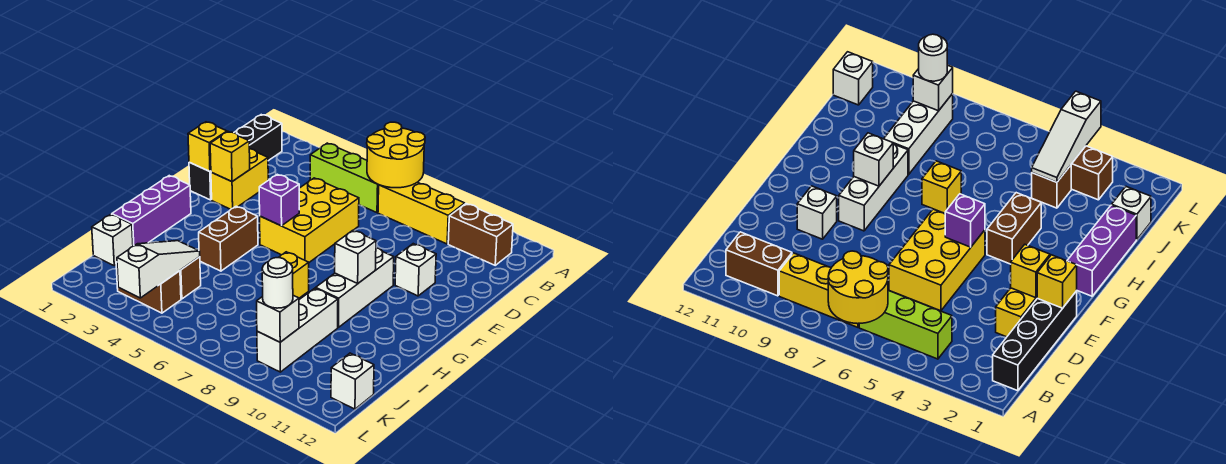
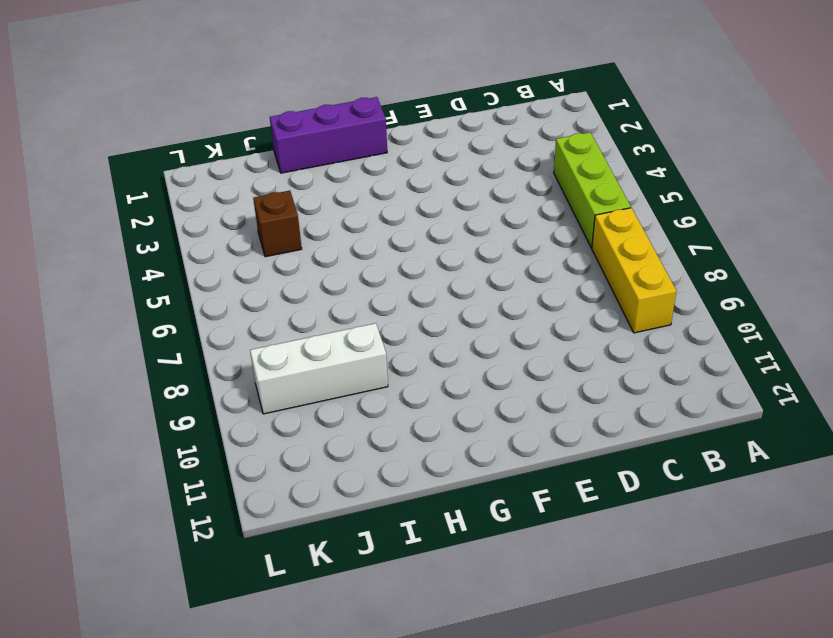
none -> black 1x4 brick [189,115,282,200]
none -> brown 1x2 brick [448,204,513,265]
none -> yellow 1x2 brick [211,149,268,209]

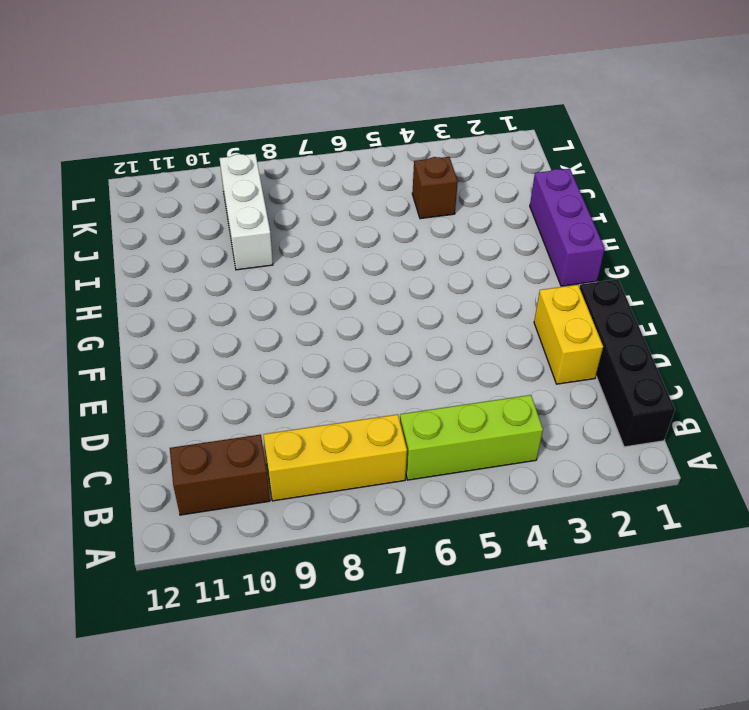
none -> yellow 2x3 brick [260,178,359,262]
none -> white 1x1 brick [395,244,436,296]
none -> white 1x3 brick [316,248,394,327]

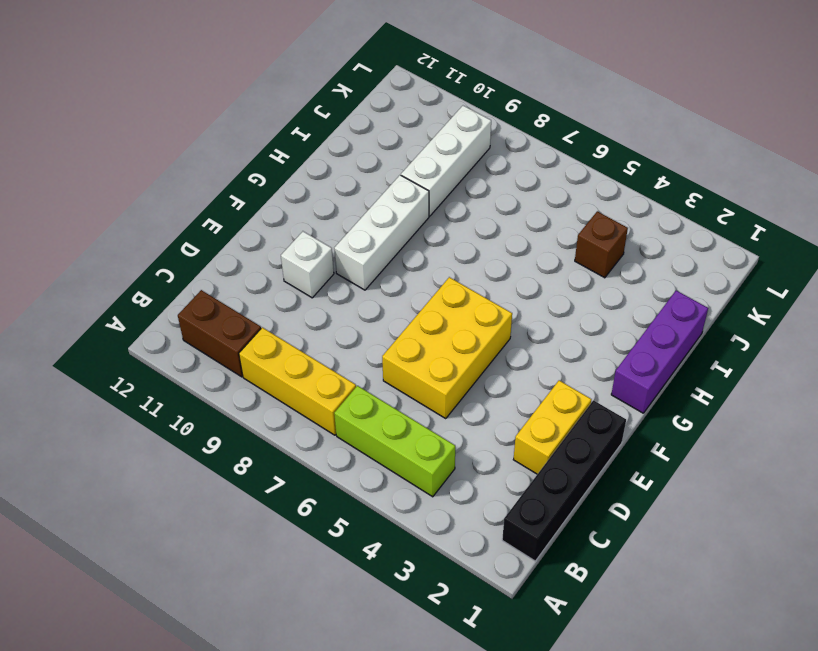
none -> brown 1x2 brick [199,206,258,271]
none -> yellow 1x1 brick [278,252,309,298]
none -> white 1x1 brick [92,214,133,266]

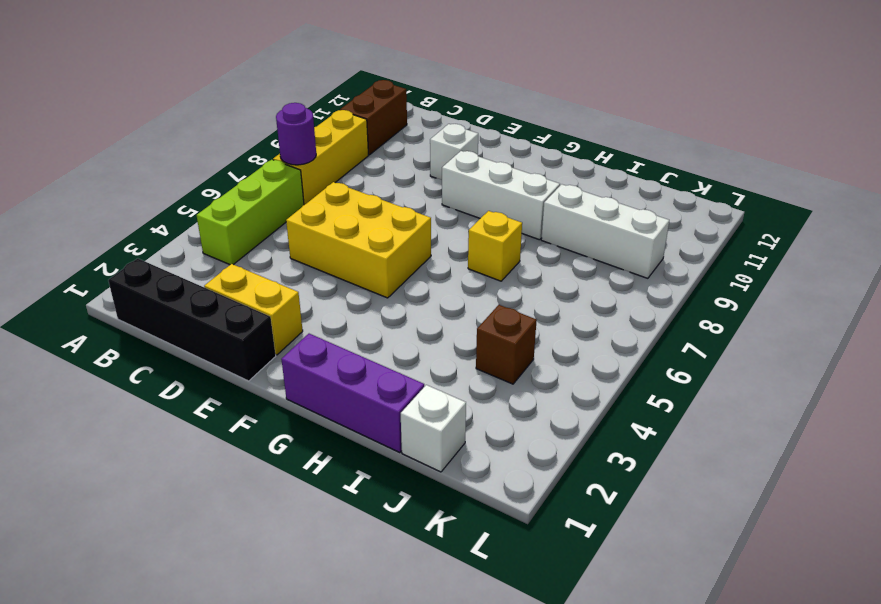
purple 1x1 round brick [276,103,316,165] -> yellow 2x2 round brick [367,122,425,188]
none -> brown 1x2 brick [199,206,258,271]
none -> brown 1x2 brick [116,262,181,313]
none -> white 1x1 brick [331,353,374,409]

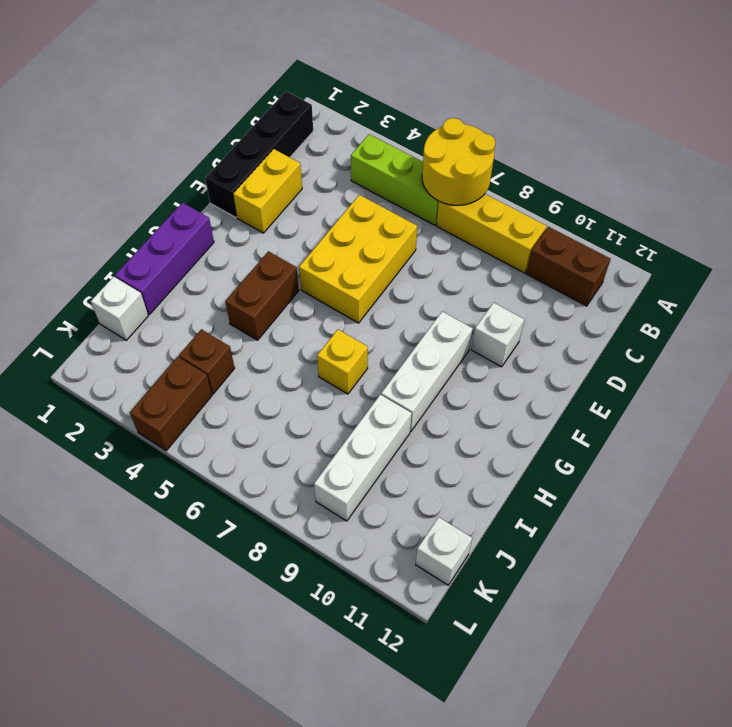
brown 1x2 brick [130,357,212,451] -> brown 1x2 brick turned to [116,262,181,313]
none -> yellow 1x1 brick [188,122,227,171]
none -> yellow 1x1 brick [210,132,250,182]
none -> purple 1x1 brick [259,174,299,226]

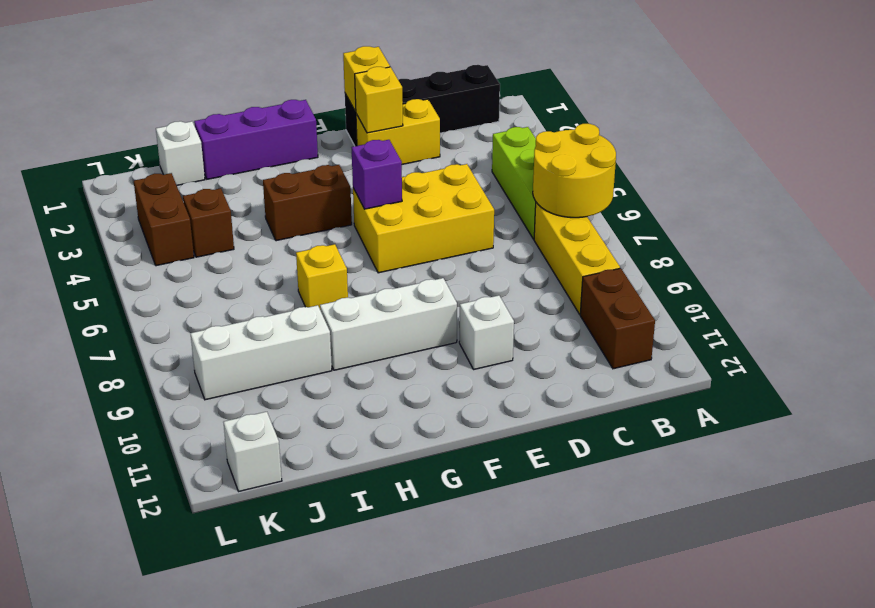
none -> white 1x1 brick [335,230,376,283]
none -> white 1x3 slope [117,241,200,298]
none -> white 1x1 brick [257,295,299,342]

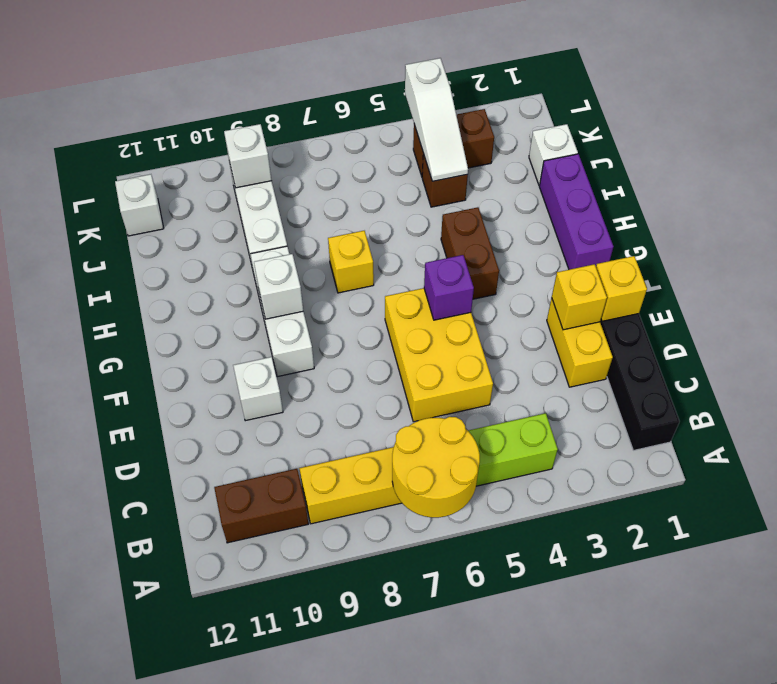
none -> white 1x1 round brick [262,258,293,308]

